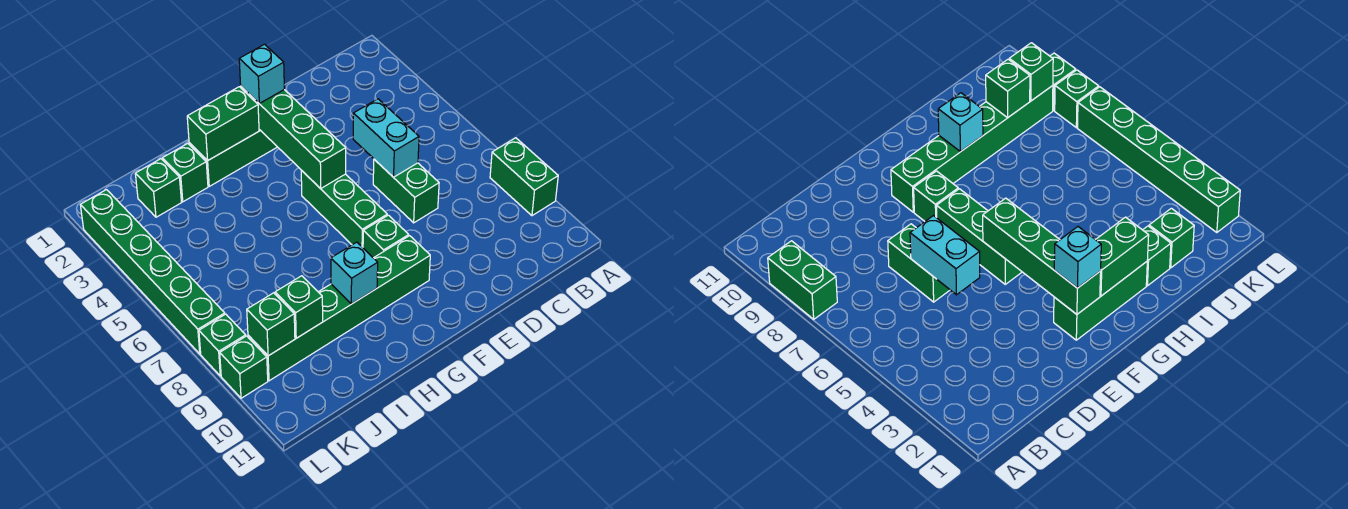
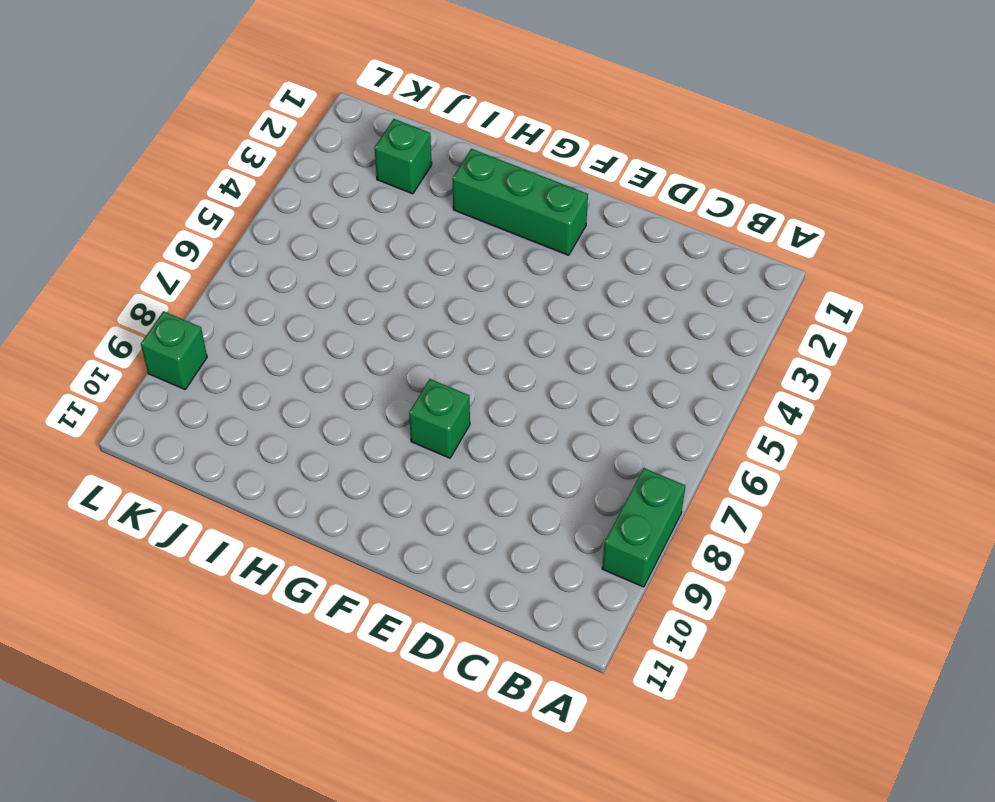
none -> green 1x2 brick [373,159,439,223]
none -> green 1x3 brick [301,170,387,247]
none -> green 1x6 brick [248,236,430,381]

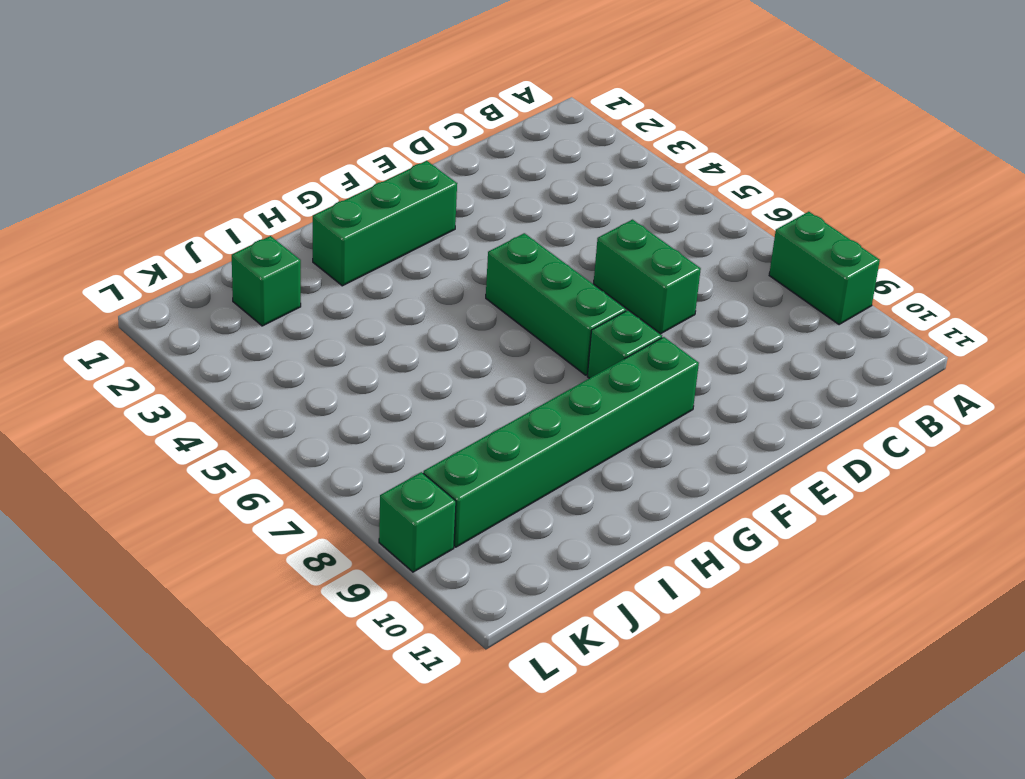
none -> green 1x1 brick [162,143,208,202]
none -> green 1x6 brick [80,190,225,354]
none -> green 1x1 brick [199,314,246,376]

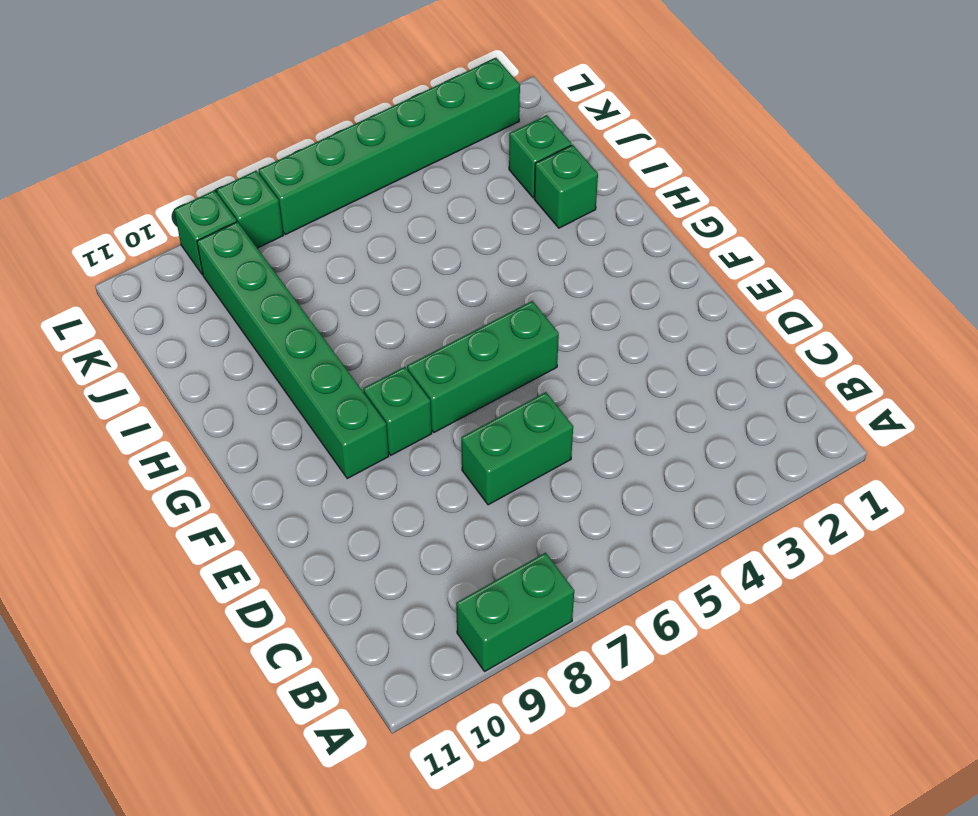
none -> green 1x3 brick [189,130,277,186]
none -> cyan 1x2 brick [353,99,419,177]
none -> green 1x4 brick [241,86,346,189]

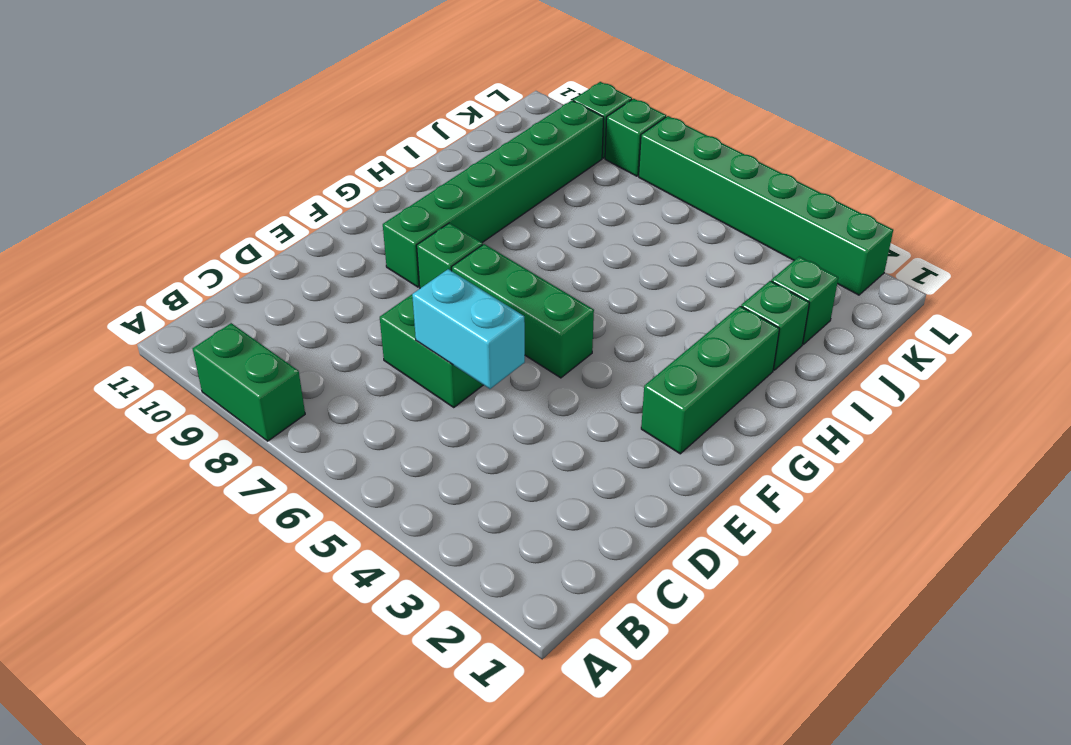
none -> green 1x4 brick [241,86,346,189]
none -> green 1x2 brick [187,87,259,161]
none -> cyan 1x1 brick [331,242,378,304]

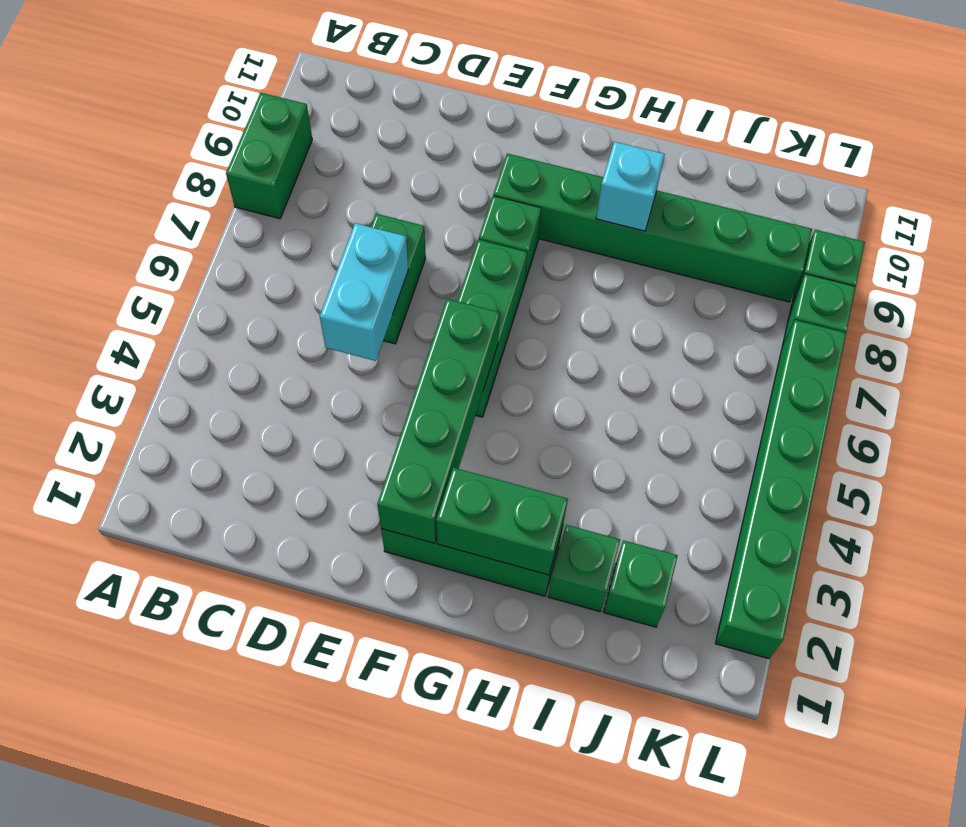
none -> green 1x1 brick [275,276,323,338]
none -> green 1x1 brick [247,293,295,356]
none -> cyan 1x1 brick [239,44,284,103]

